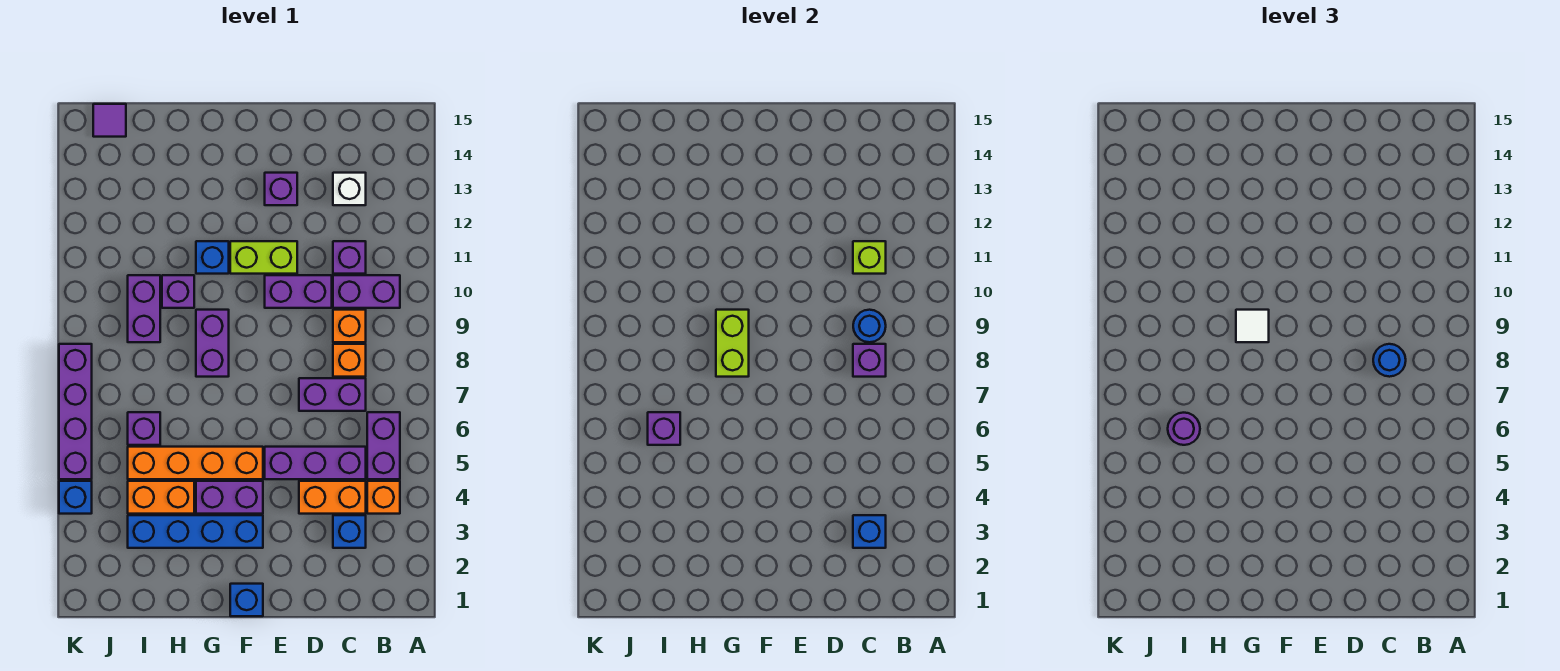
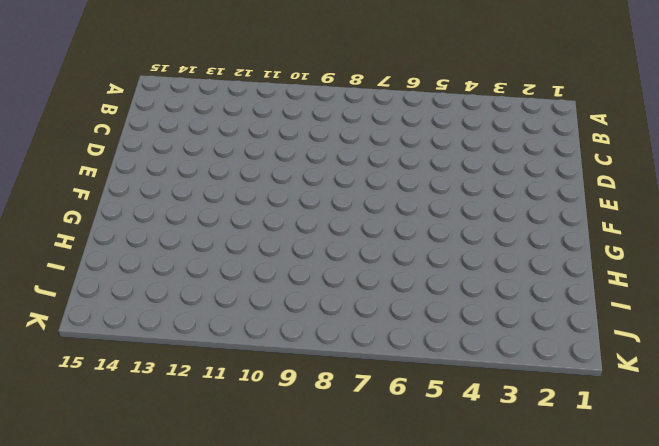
none -> orange 1x1 brick [367,481,400,514]
none -> purple 1x2 brick [367,412,400,479]
none -> purple 1x2 brick [333,275,400,308]
none -> blue 1x1 brick [333,515,366,548]

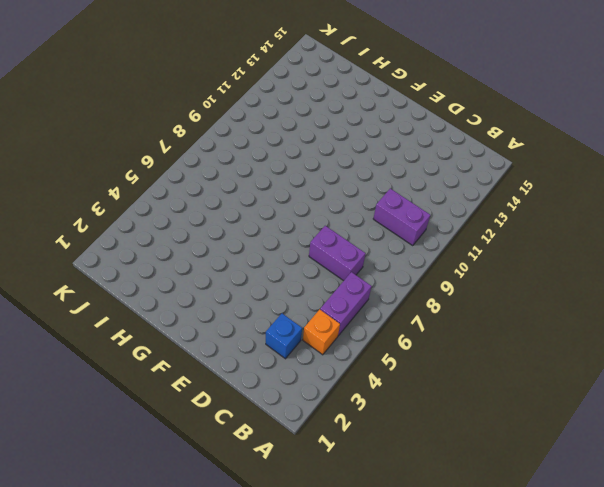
none -> orange 1x2 brick [299,481,366,514]
none -> purple 1x3 brick [265,447,366,479]
none -> orange 1x1 brick [333,344,366,377]
none -> orange 1x1 brick [333,310,366,342]

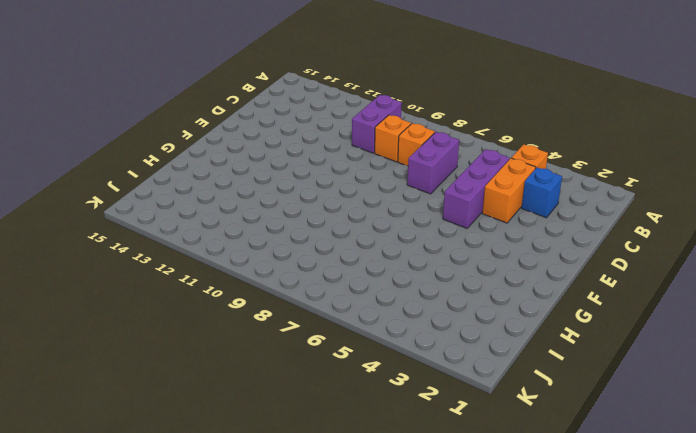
none -> purple 1x2 brick [367,412,400,479]
none -> purple 1x1 brick [333,241,366,274]
none -> white 1x1 brick [333,173,366,205]
none -> purple 1x2 brick [265,275,332,308]

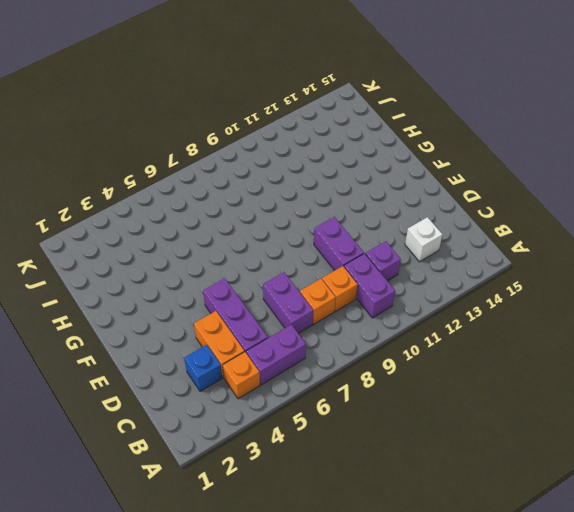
none -> lime 1x2 brick [230,241,297,274]
none -> purple 1x1 brick [265,173,297,205]
none -> blue 1x1 brick [230,584,263,616]
none -> blue 1x4 brick [128,515,263,548]

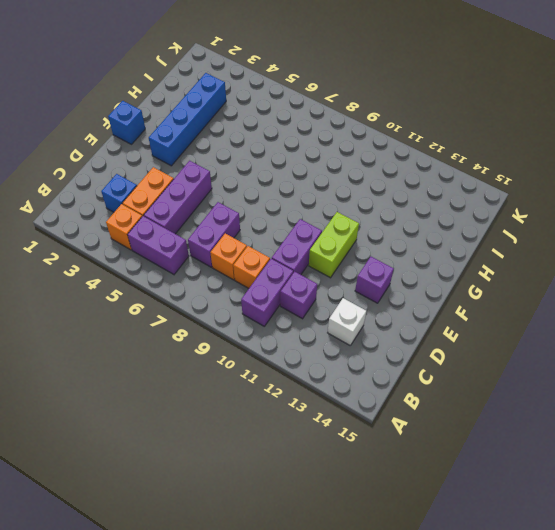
none -> purple 1x2 brick [196,481,263,514]
none -> orange 1x4 brick [128,447,263,479]
none -> purple 1x2 brick [196,310,229,377]
none -> blue 1x1 brick [196,241,229,274]

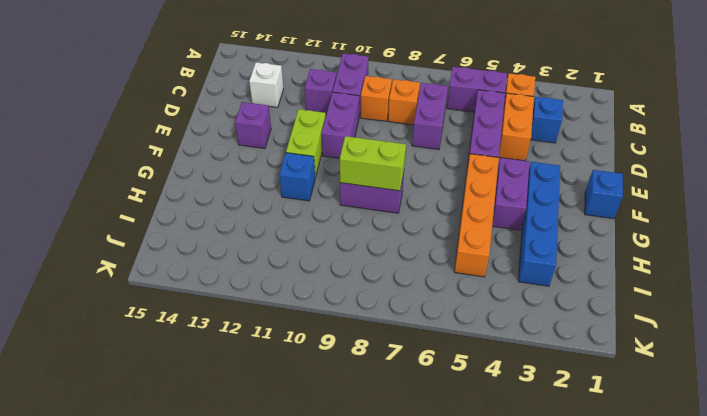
none -> orange 1x2 brick [128,481,194,514]
none -> purple 1x1 brick [162,275,194,308]
none -> purple 1x1 brick [128,412,160,445]
none -> purple 1x2 brick [128,275,160,342]

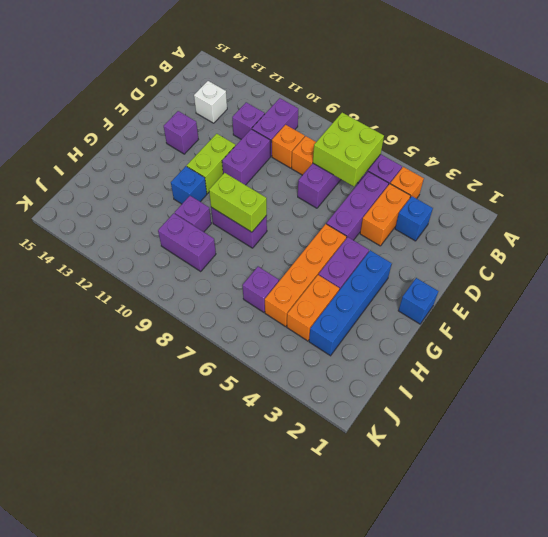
lime 2x2 brick [313,113,384,186] -> none
none -> purple 1x1 tile [93,104,126,137]
none -> blue 1x1 brick [59,481,92,514]
none -> purple 1x4 brick [59,344,92,479]
none -> blue 1x1 brick [853,515,886,548]

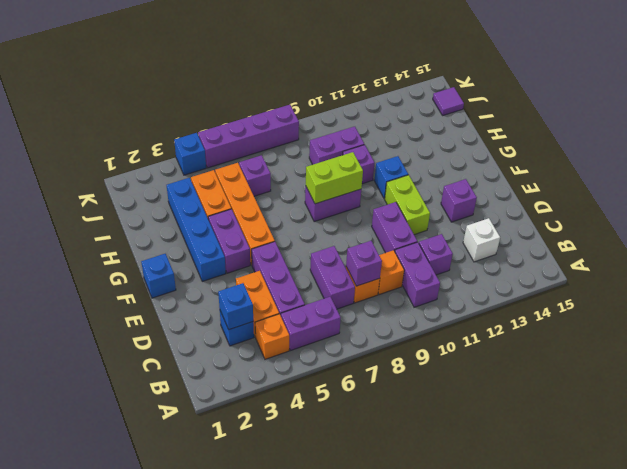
none -> blue 1x1 round brick [853,310,886,342]
none -> lime 1x1 brick [853,241,886,274]
none -> purple 1x1 brick [648,412,680,445]
none -> blue 1x1 round brick [1373,344,1406,377]

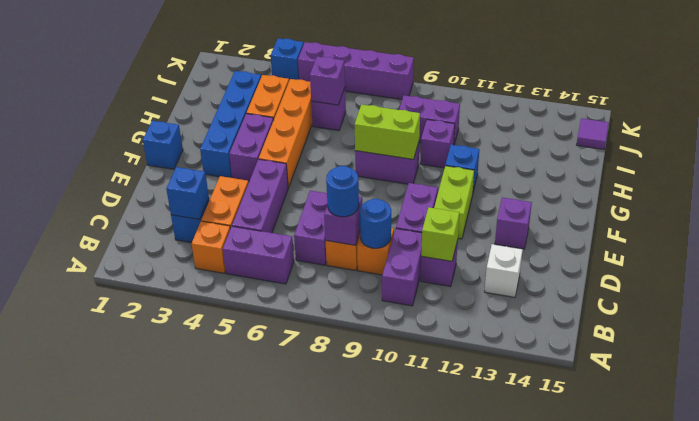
none -> white 1x1 tile [1236,310,1269,342]
none -> purple 1x1 round brick [1168,413,1200,445]

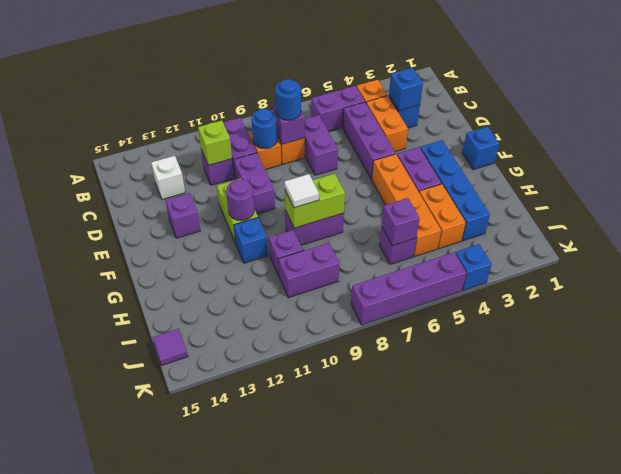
purple 1x1 round brick [226,180,254,221] -> purple 1x1 round brick moved to [1168,413,1200,445]

